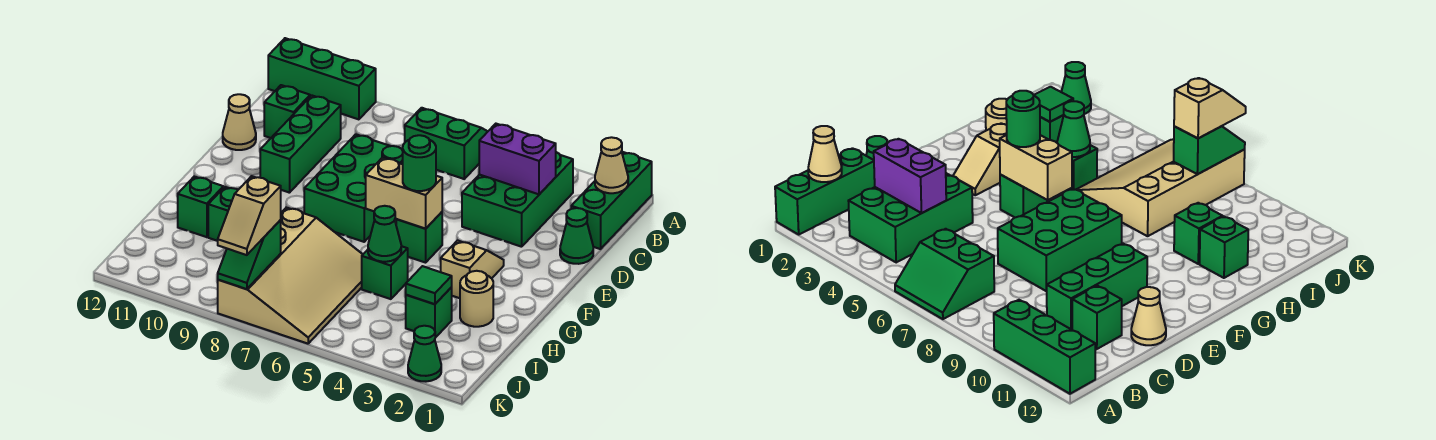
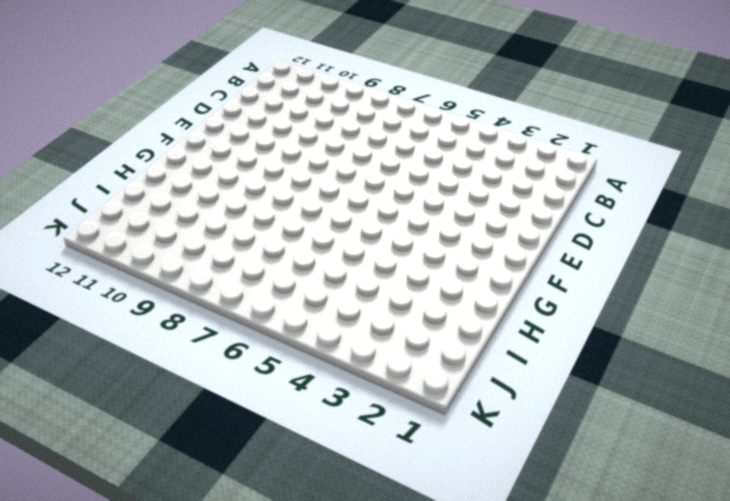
none -> green 1x3 brick [571,152,652,249]
none -> green 2x2 slope [405,108,488,179]
none -> green 1x3 brick [268,38,376,119]

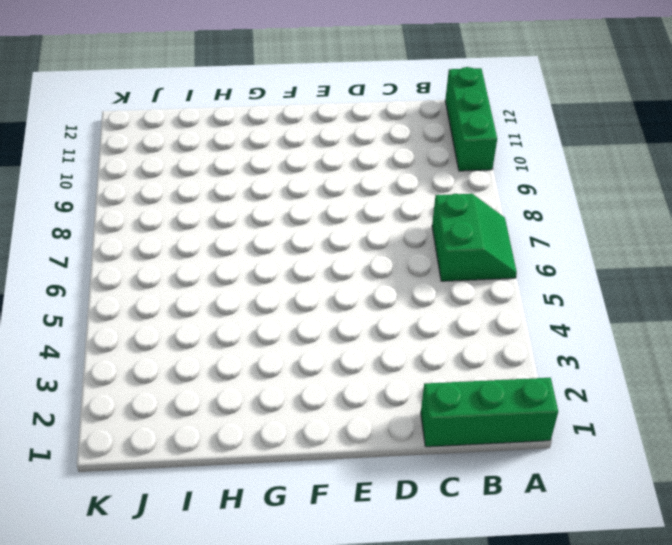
none -> green 2x3 brick [462,152,573,247]
none -> green 1x3 brick [260,95,341,193]
none -> green 1x1 brick [264,85,310,138]

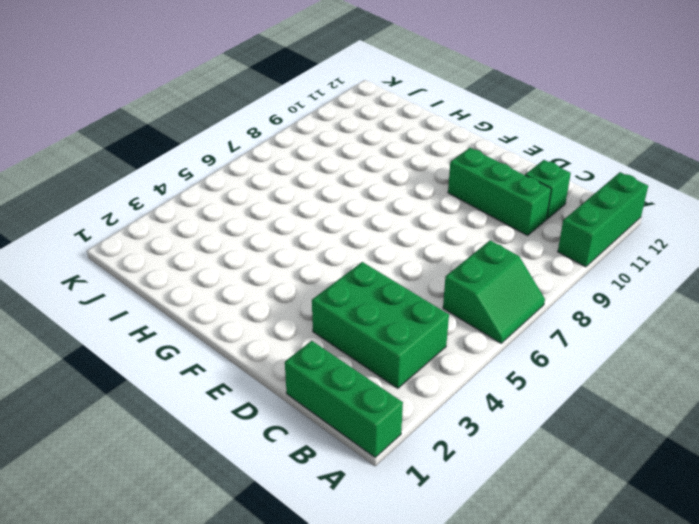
none -> green 1x1 cone [560,208,593,264]
none -> green 2x3 brick [304,134,403,242]
none -> tan 1x1 cone [223,94,256,150]

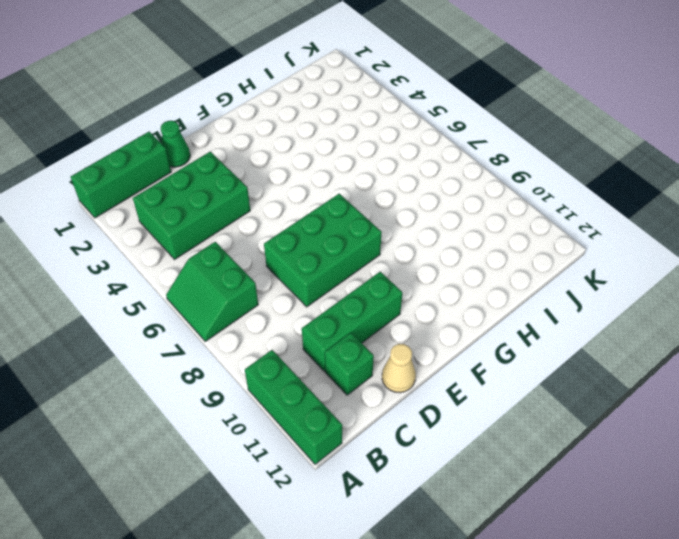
none -> tan 1x2 slope [441,241,504,298]
none -> green 1x1 brick [396,212,442,263]
none -> tan 1x1 round brick [460,271,493,327]

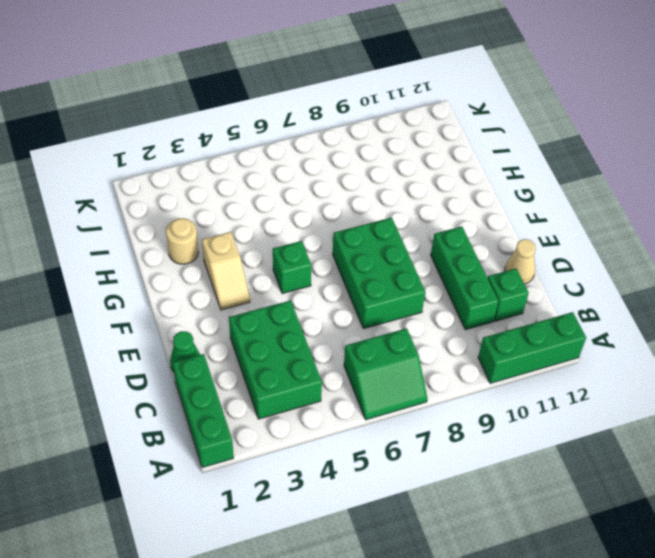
none -> green 1x1 brick [362,246,408,299]
none -> tan 3x4 slope [218,208,363,344]
none -> green 1x1 brick [208,187,238,241]

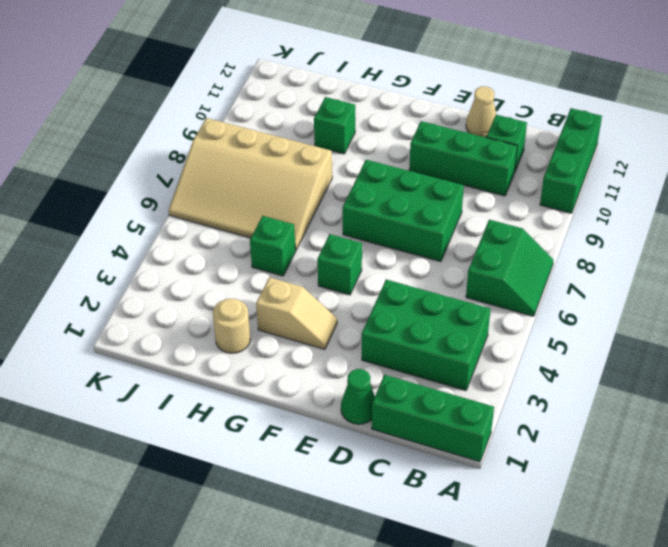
none -> green 1x1 brick [178,177,223,237]
none -> green 1x1 brick [406,288,452,338]
none -> green 1x1 cone [408,326,441,382]

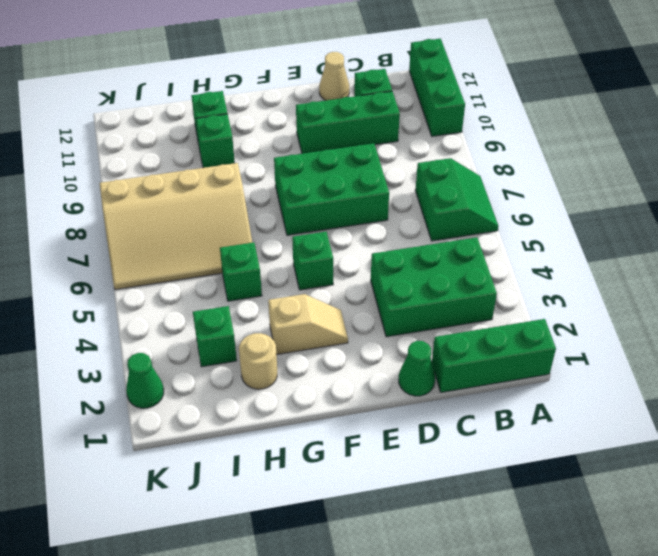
none -> tan 1x1 cone [595,137,628,193]
none -> purple 1x2 brick [479,124,556,194]
none -> tan 1x2 brick [366,158,442,229]

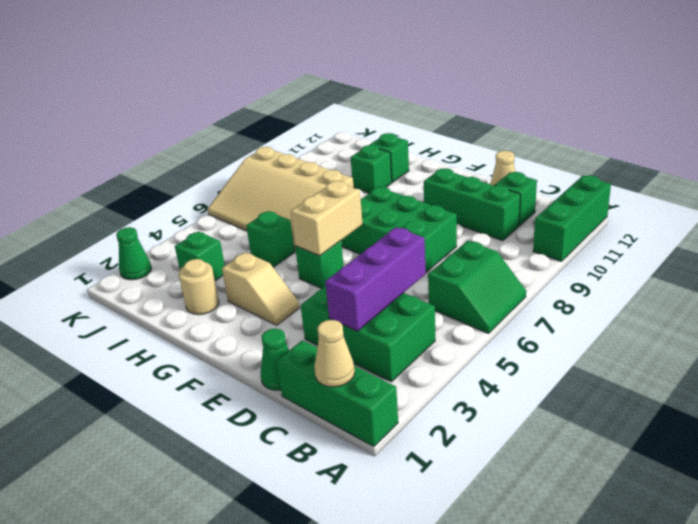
purple 1x3 brick [325,227,426,331] -> purple 1x2 brick [479,124,556,194]
none -> green 1x1 cone [368,206,401,262]
none -> green 1x1 tile [406,266,452,304]
none -> green 1x2 slope [218,220,281,289]

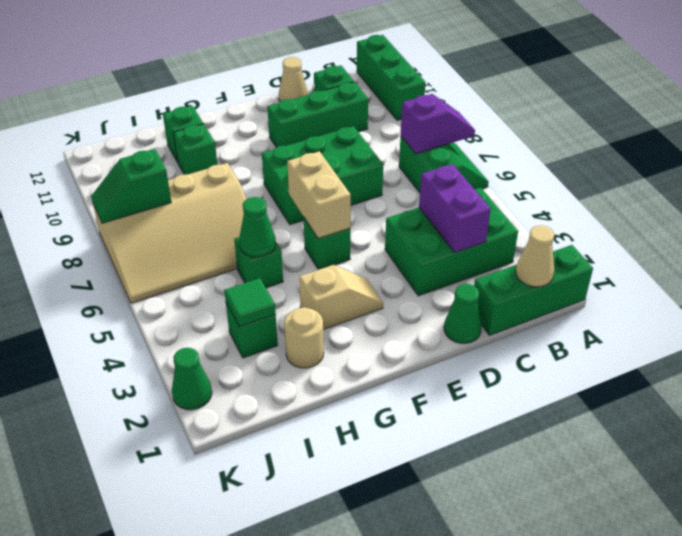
purple 1x2 slope [401,94,475,154] -> none
none -> green 1x1 round brick [403,135,436,191]
none -> tan 1x2 slope [218,176,281,255]

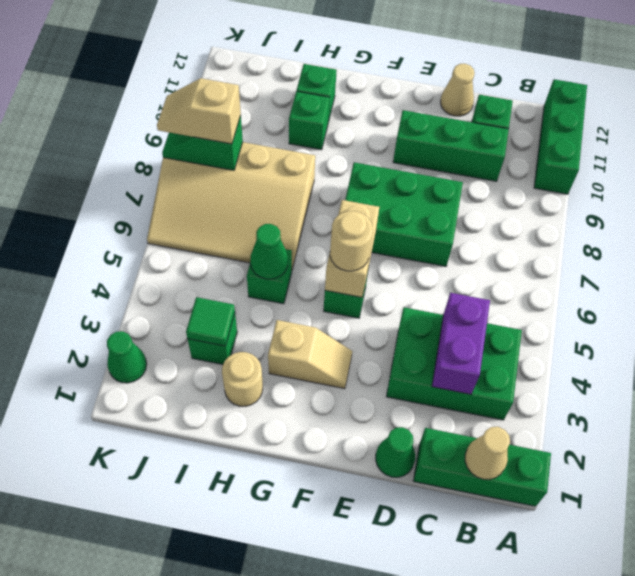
tan 1x1 round brick [330,211,373,271] -> green 1x1 round brick [403,135,436,191]
none -> green 2x2 slope [405,108,488,179]

